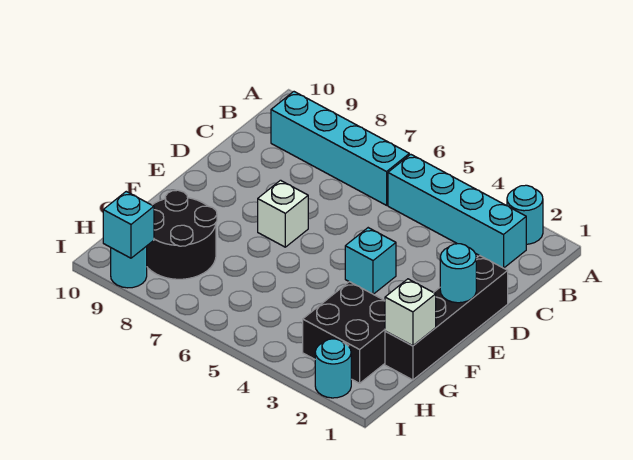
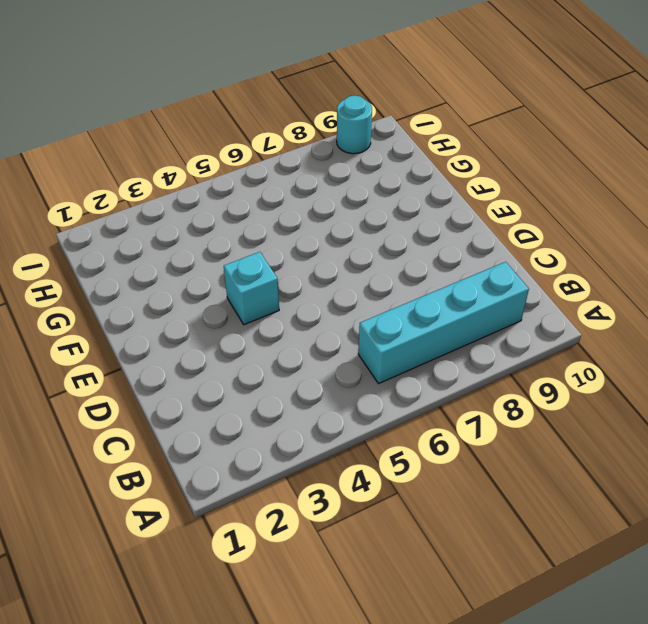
none -> cyan 1x1 round brick [507,185,543,244]
none -> cyan 1x4 brick [388,154,526,268]
none -> black 1x4 brick [385,256,508,380]

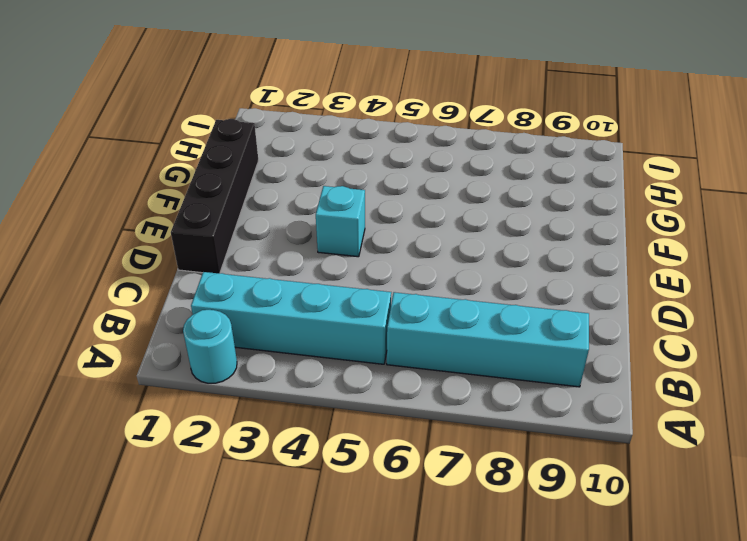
none -> white 1x1 brick [258,180,308,247]
none -> black 2x2 brick [303,282,385,383]
none -> black 2x2 round brick [147,190,217,279]

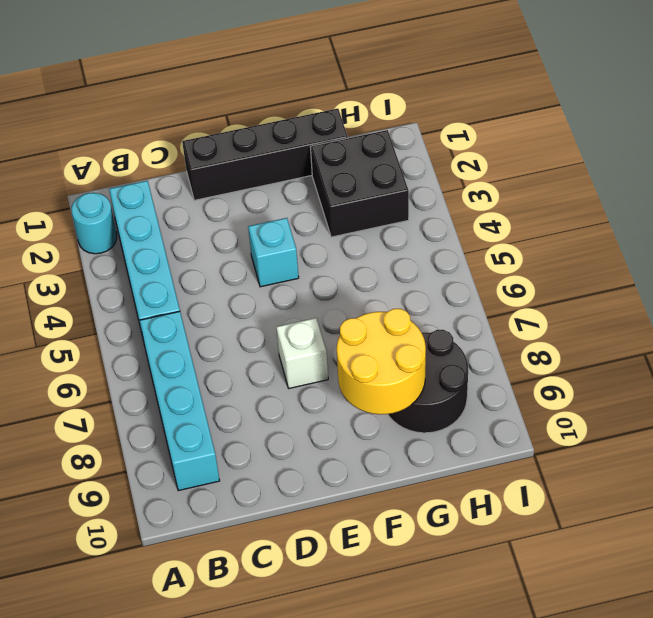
yellow 2x2 round brick [337,309,426,415] -> none
none -> cyan 1x1 round brick [315,339,351,398]
none -> cyan 1x1 round brick [111,246,147,288]
none -> cyan 1x1 round brick [440,244,476,303]

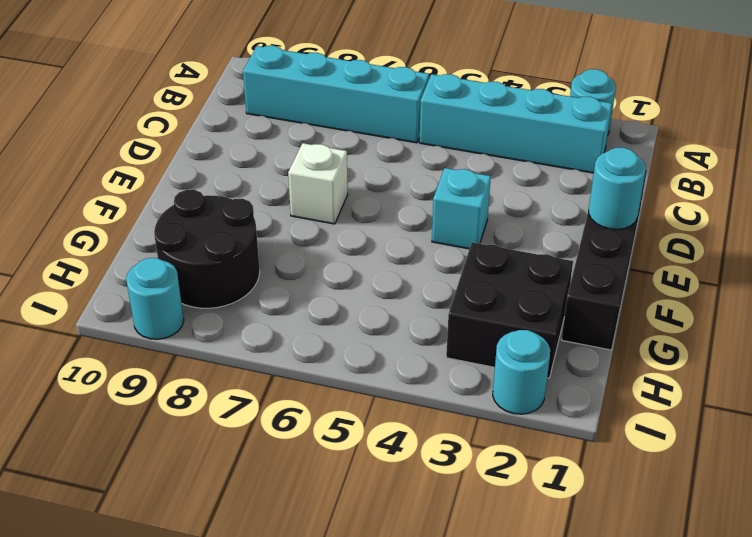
none -> white 1x1 brick [385,279,436,346]
none -> cyan 1x1 brick [103,192,154,258]

